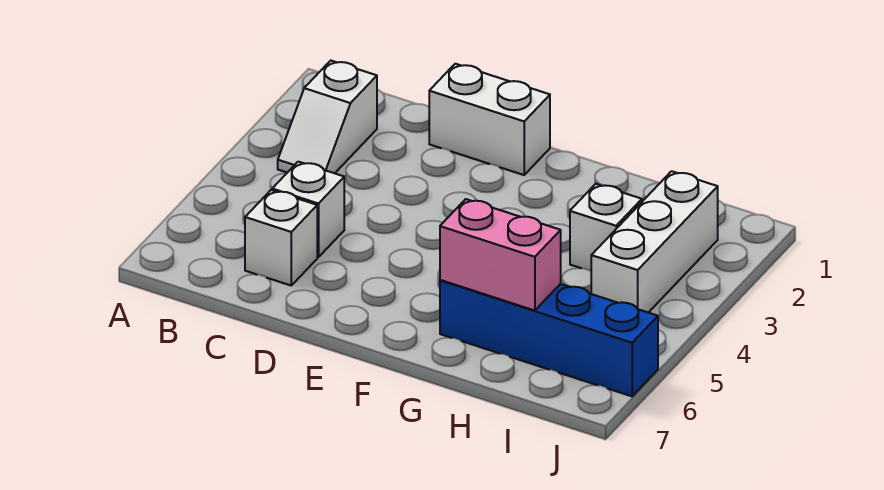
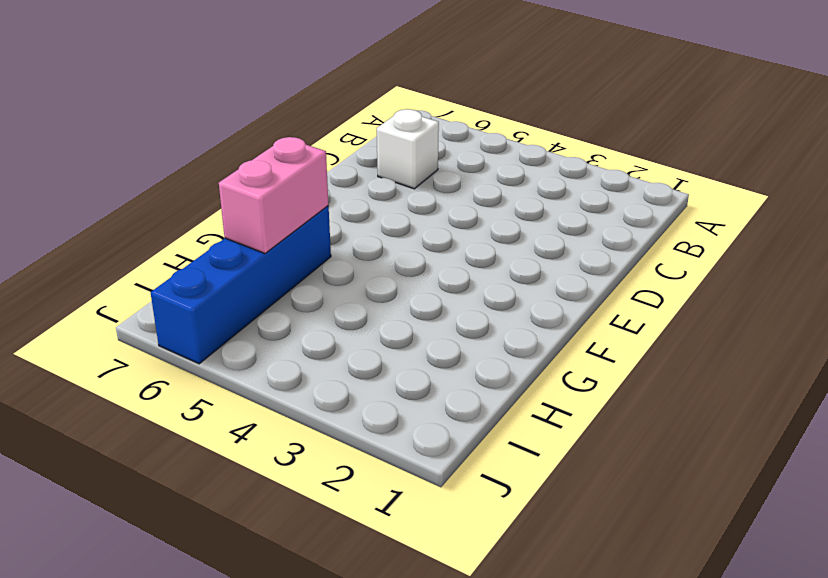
none -> white 1x2 slope [278,61,377,173]
none -> white 1x1 brick [272,162,344,257]

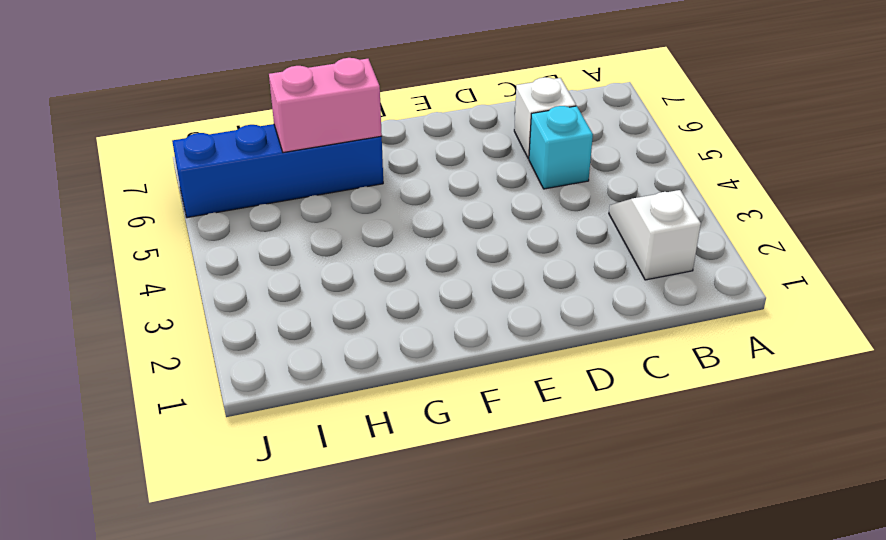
cyan 1x1 brick [529,106,593,189] -> white 1x1 brick [272,162,344,257]
none -> white 1x2 brick [429,64,550,175]
none -> white 1x1 brick [570,184,642,271]

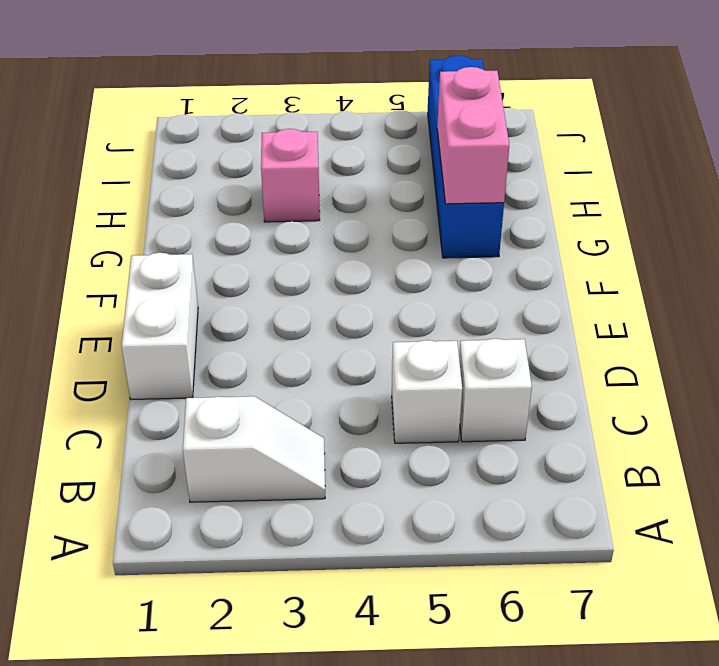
pink 1x1 brick [261,129,320,222] -> white 1x1 brick [570,184,642,271]
none -> white 1x3 brick [591,171,718,313]

